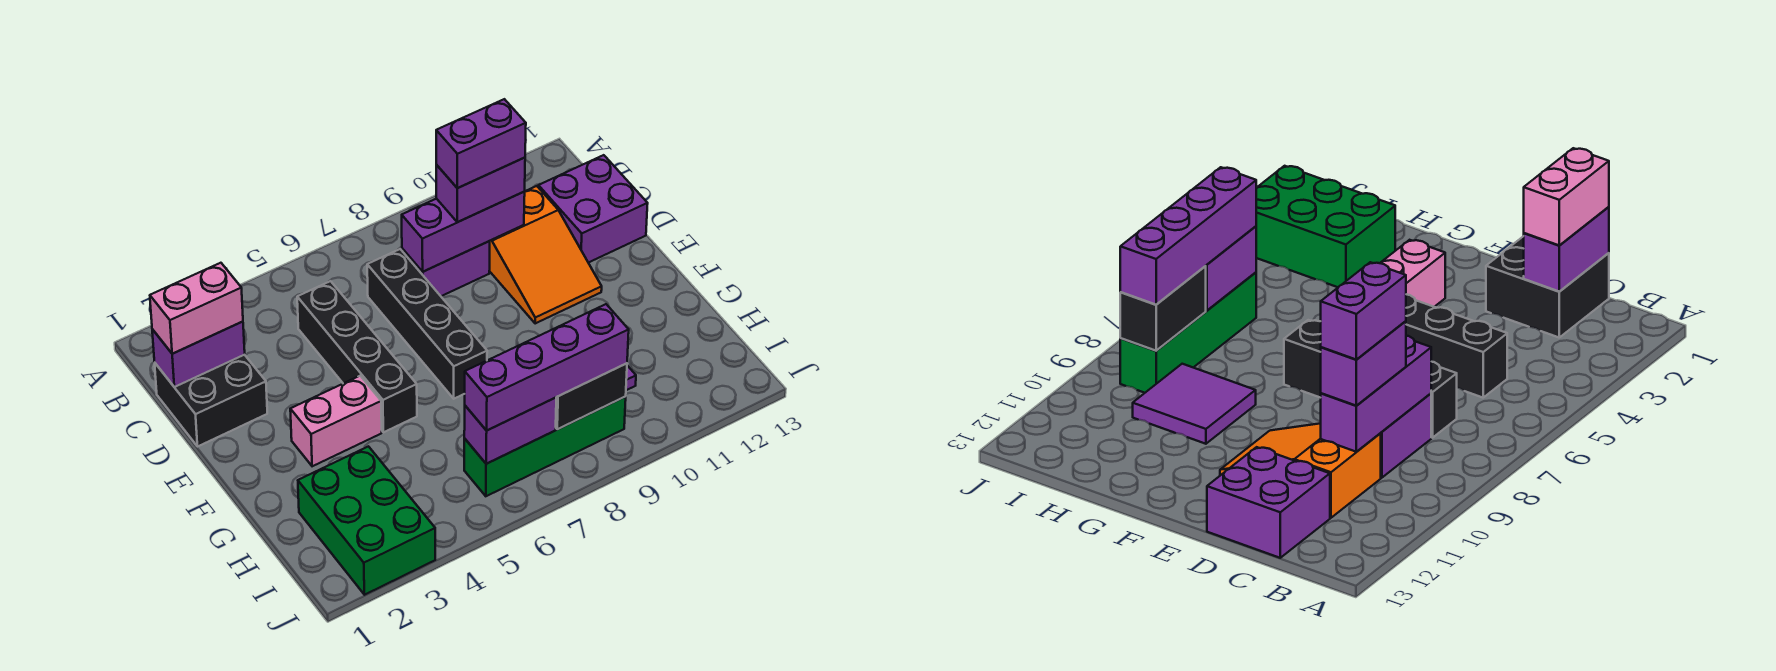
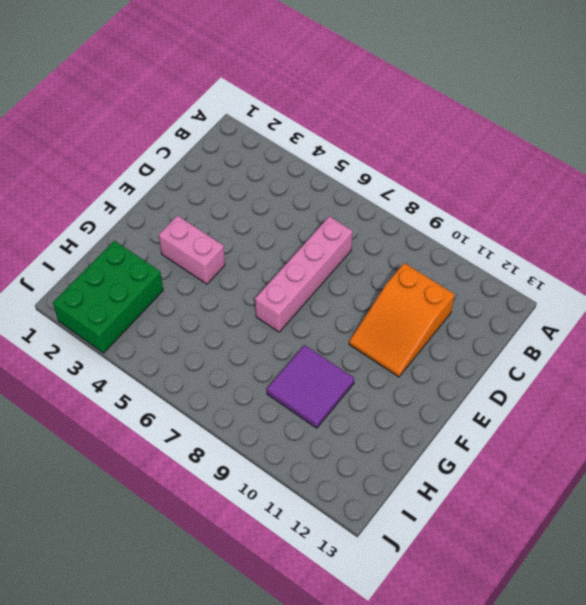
pink 1x4 brick [255,216,353,332] -> black 1x4 brick [367,249,487,399]
none -> black 2x2 brick [155,355,267,447]
none -> black 1x4 brick [297,281,417,432]
none -> purple 1x2 brick [402,241,490,296]

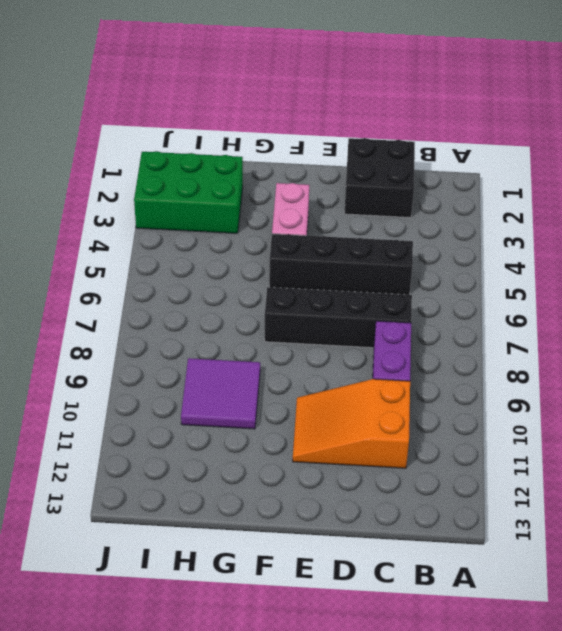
none -> purple 2x2 brick [538,155,648,263]
none -> green 1x4 brick [464,397,626,496]
none -> purple 1x2 brick [152,322,245,387]

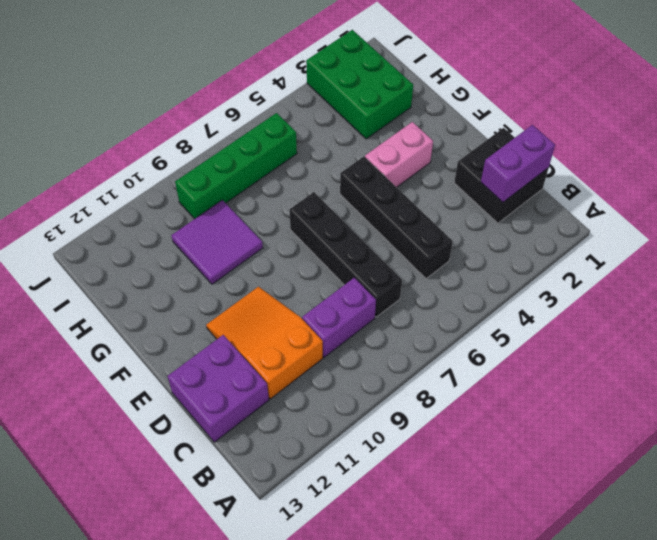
none -> purple 1x3 brick [402,191,525,272]
none -> purple 1x2 brick [464,398,556,464]
none -> black 1x2 brick [556,363,627,429]

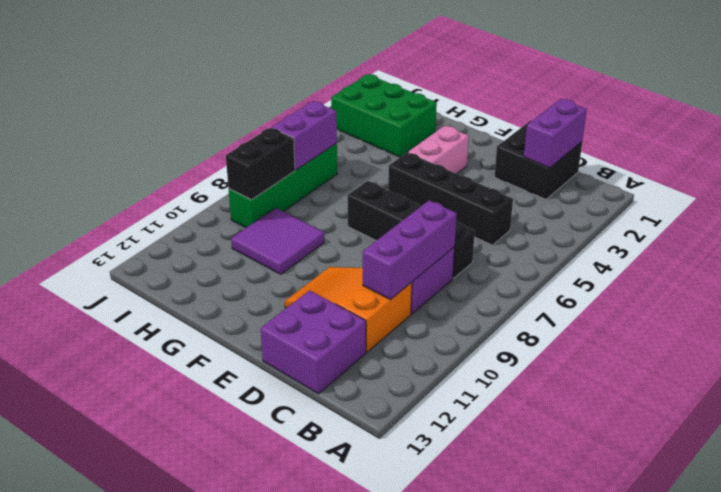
none -> pink 1x2 brick [150,263,243,354]
none -> purple 1x2 brick [436,158,525,222]
none -> purple 1x4 brick [465,304,629,431]

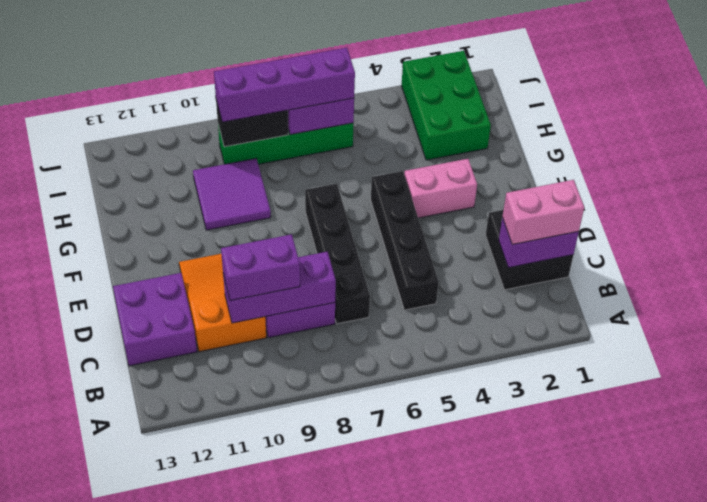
none -> purple 1x2 brick [436,99,526,188]

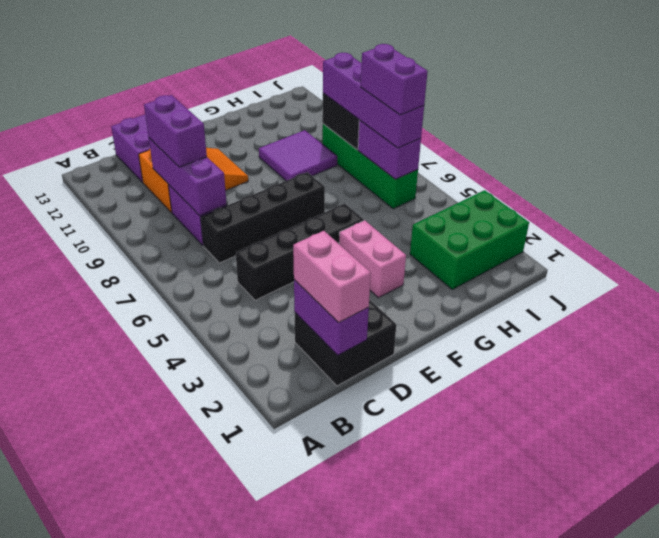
purple 1x2 brick [361,44,428,115] -> purple 1x2 brick moved to [436,99,526,188]

